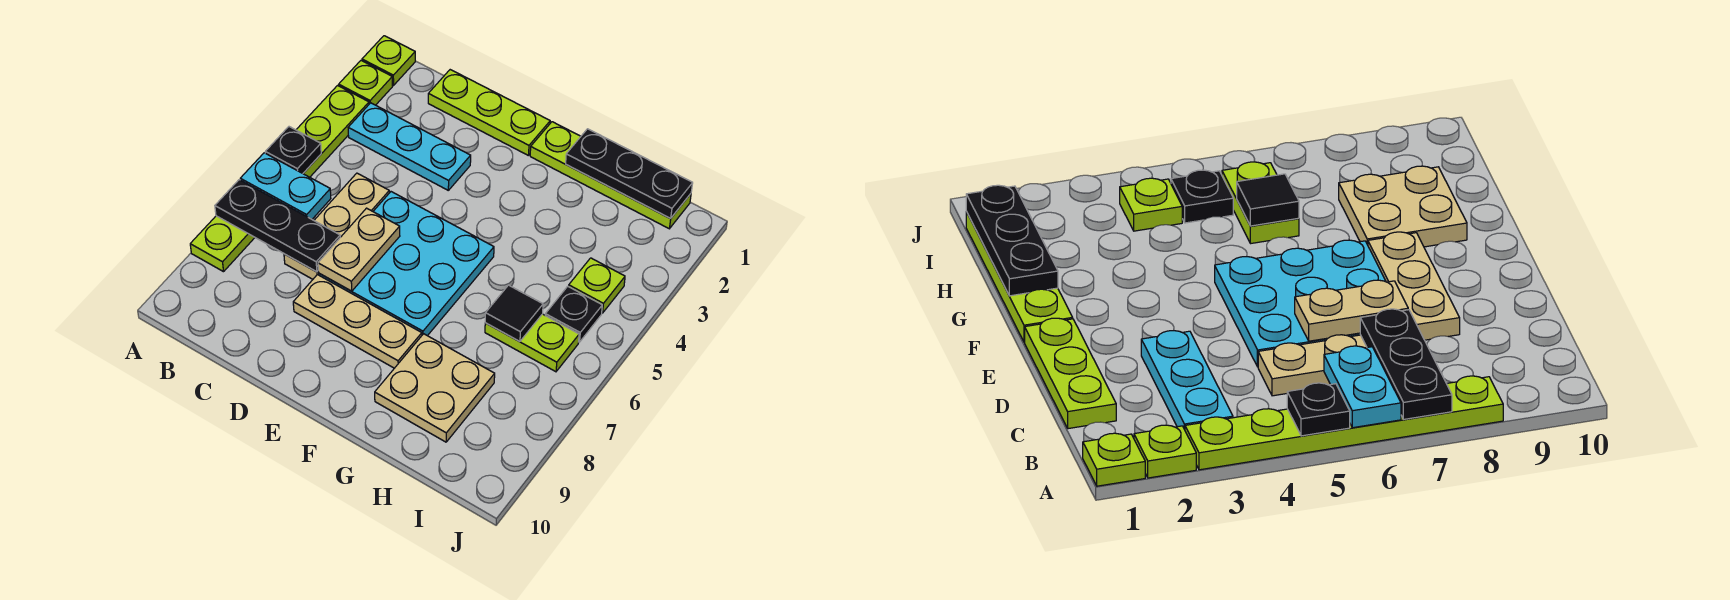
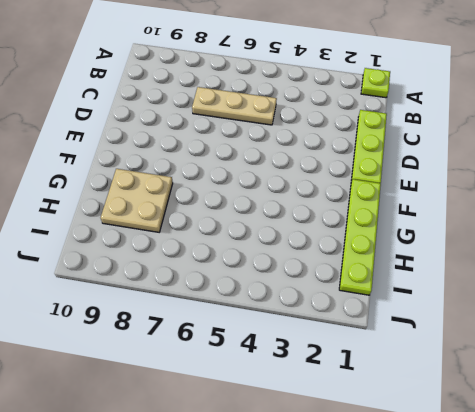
none -> lime 1x1 plate [339,60,393,105]
none -> lime 1x6 plate [190,86,369,272]
none -> cyan 1x3 plate [348,103,471,190]

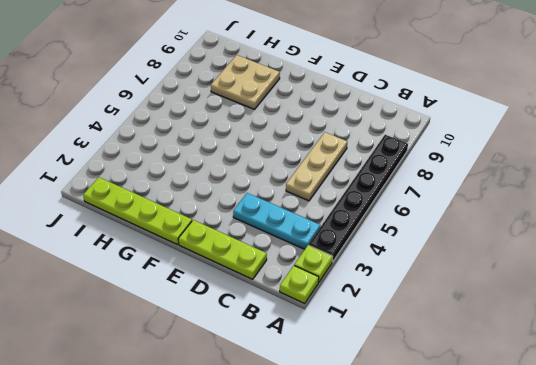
black 1x6 plate [309,135,408,262] -> lime 1x6 plate [190,86,369,272]
none -> cyan 3x3 plate [319,192,494,336]
none -> tan 1x3 plate [293,275,422,368]
none -> lime 1x2 plate [485,314,579,372]

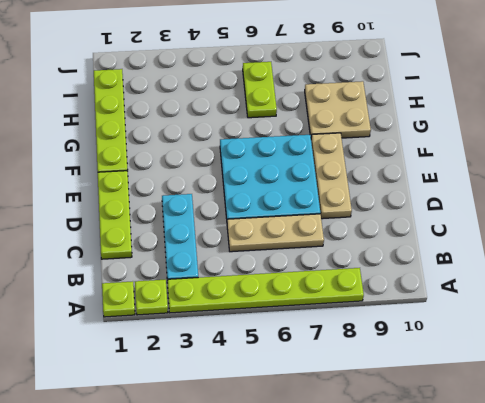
none -> lime 1x1 plate [569,258,625,313]
none -> black 1x1 plate [545,286,602,342]
none -> black 1x1 plate [265,127,321,173]

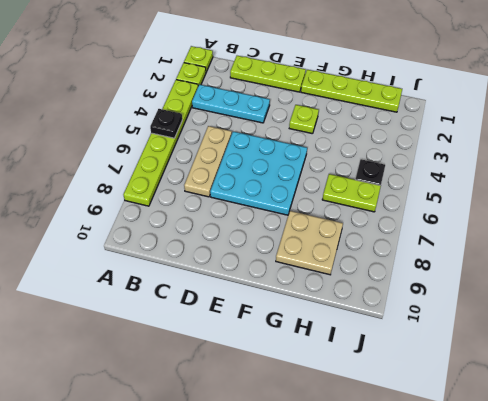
lime 1x1 plate [289,105,319,134] -> lime 1x1 plate moved to [569,258,625,313]
none -> tan 1x3 plate [293,275,422,368]
none -> cyan 1x2 plate [240,153,331,219]
none -> black 1x3 plate [215,180,340,272]

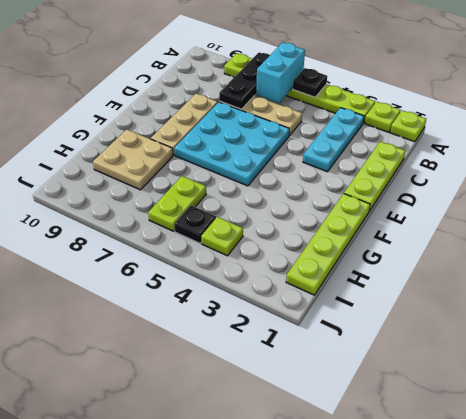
cyan 1x2 brick [256,42,305,103] -> cyan 1x2 plate [240,153,331,219]
none -> tan 1x2 plate [318,208,400,291]
none -> black 1x3 plate [566,129,693,218]
none -> black 1x1 tile [485,285,543,342]

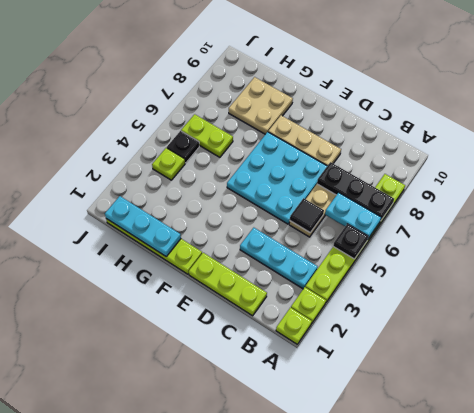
black 1x1 tile [290,198,324,232] -> black 1x1 tile moved to [485,285,543,342]
cyan 1x3 plate [105,196,181,257] -> black 1x3 plate [566,129,693,218]
none -> tan 1x2 plate [318,208,400,291]

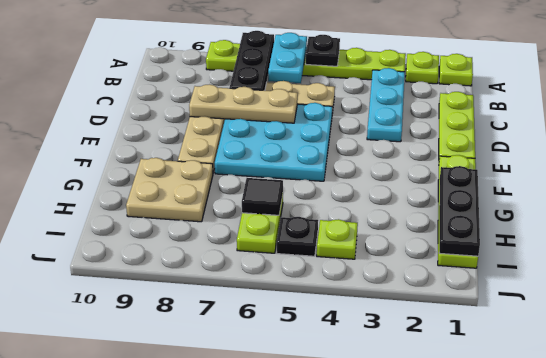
tan 1x3 plate [189,84,298,123] -> tan 1x2 plate [318,208,400,291]

